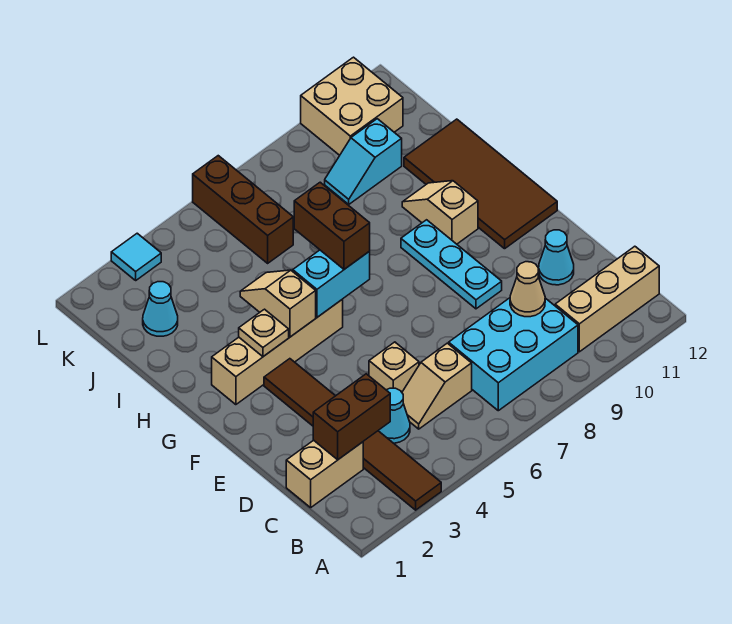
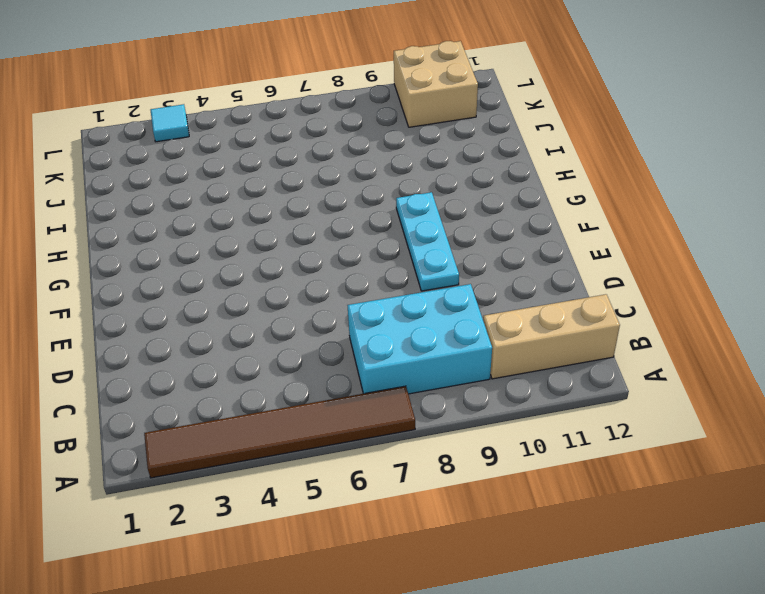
brown 1x6 tile [144,386,415,478] -> brown 1x6 tile turned to [264,359,441,510]
none -> tan 1x2 brick [286,440,363,508]
none -> cyan 1x1 cone [378,388,410,443]
none -> tan 1x2 slope [402,343,472,429]

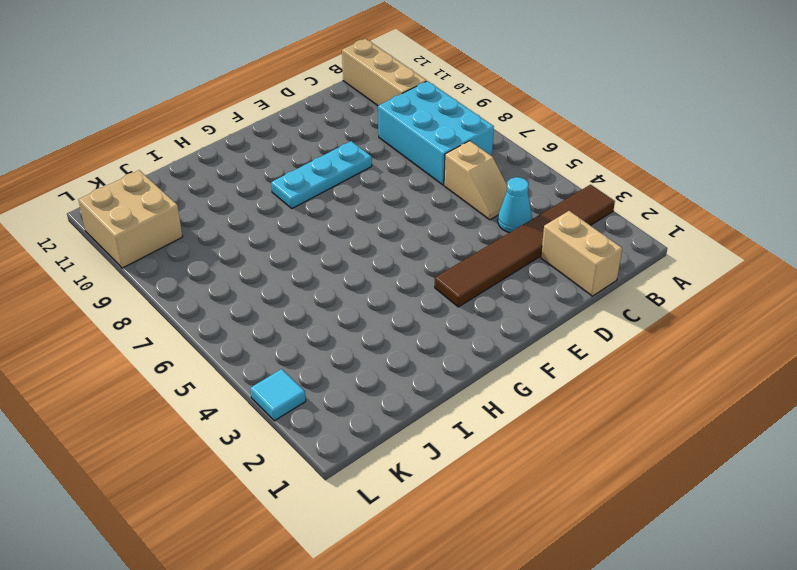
none -> tan 1x1 brick [369,342,419,392]
none -> cyan 1x1 cone [539,230,574,285]
none -> brown 2x4 tile [404,119,557,249]

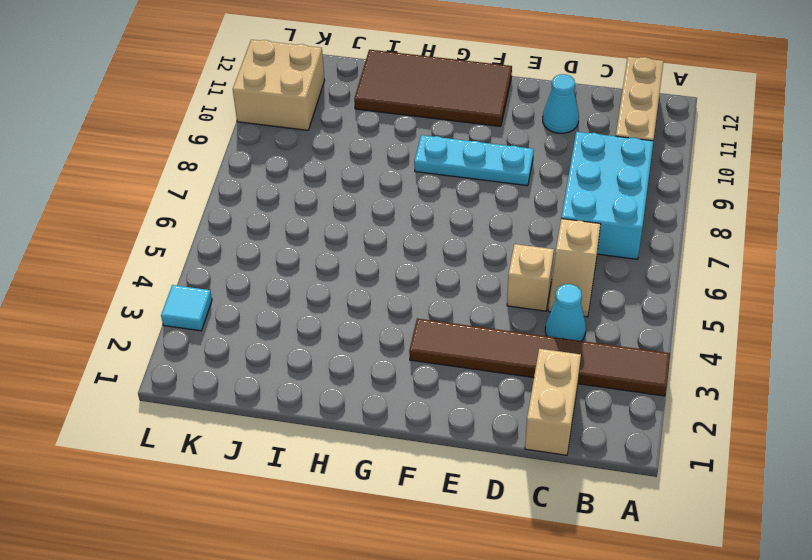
none -> tan 1x4 brick [212,299,343,405]
none -> tan 1x2 slope [402,181,478,244]
none -> cyan 1x1 cone [143,282,178,336]

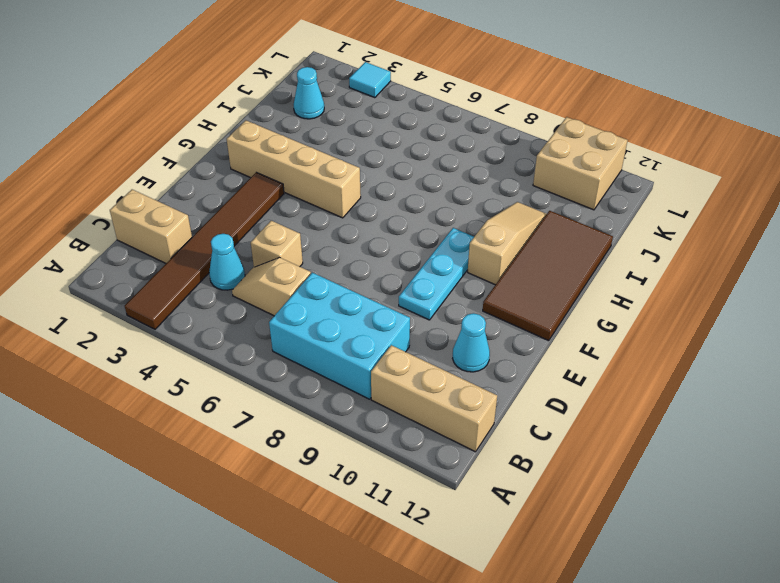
tan 1x3 slope [468,202,547,285] -> tan 1x2 slope [402,181,478,244]
none -> brown 1x3 brick [193,156,293,263]
none -> cyan 1x2 slope [325,119,402,204]
none -> brown 1x2 brick [313,374,390,460]

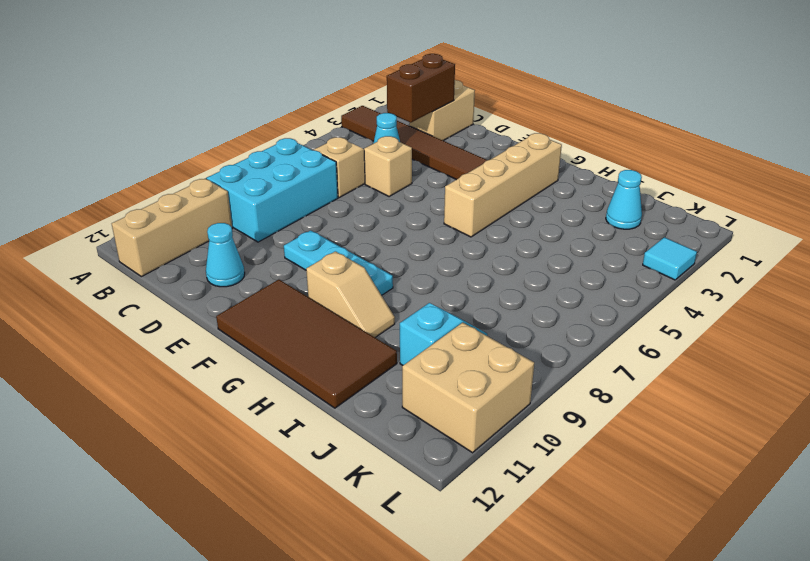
none -> brown 1x3 brick [193,156,293,263]
none -> tan 1x1 cone [510,262,545,317]
none -> tan 1x1 plate [239,309,289,357]

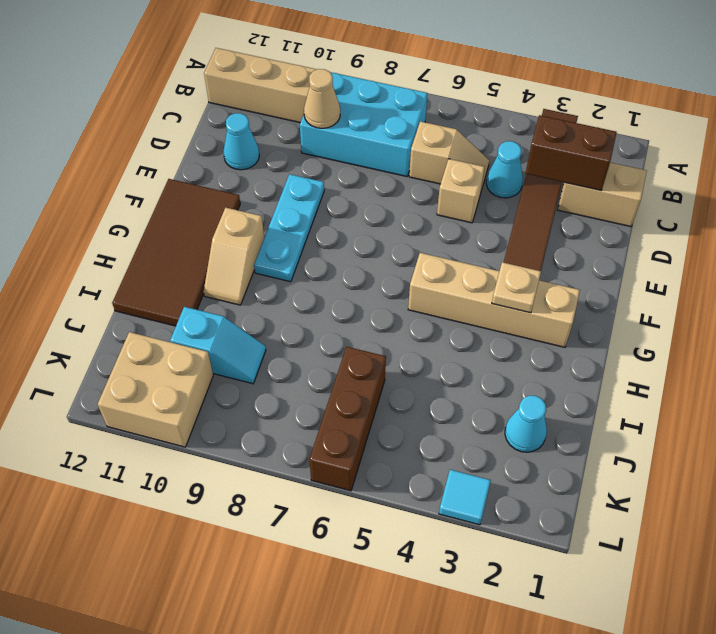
none -> tan 1x2 slope [240,270,316,337]
none -> cyan 1x2 brick [293,250,370,317]
none -> brown 1x2 brick [294,182,370,269]

